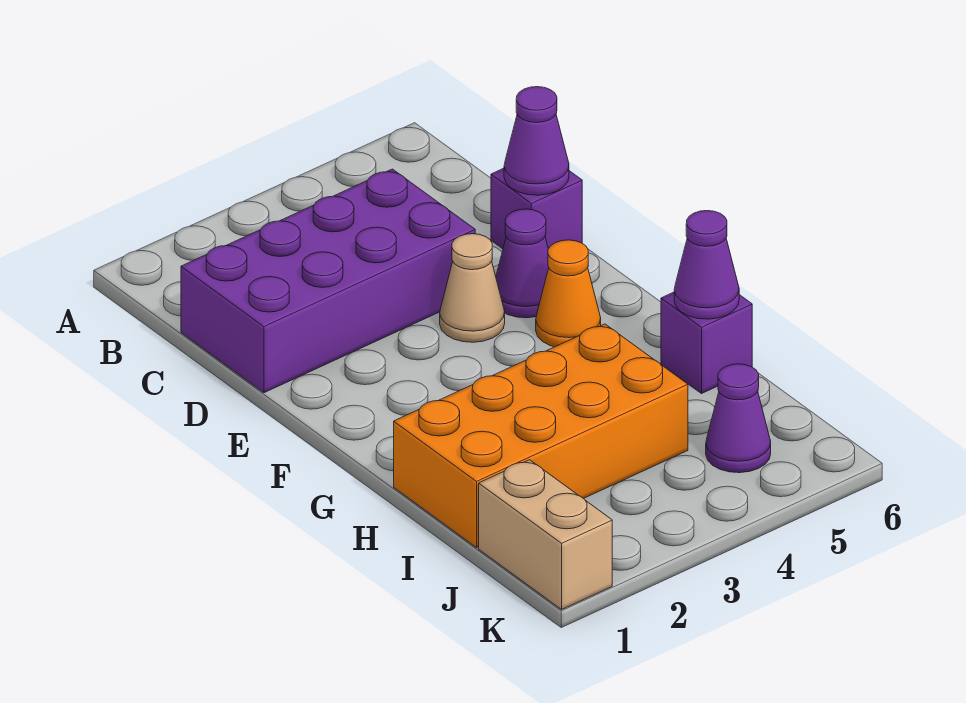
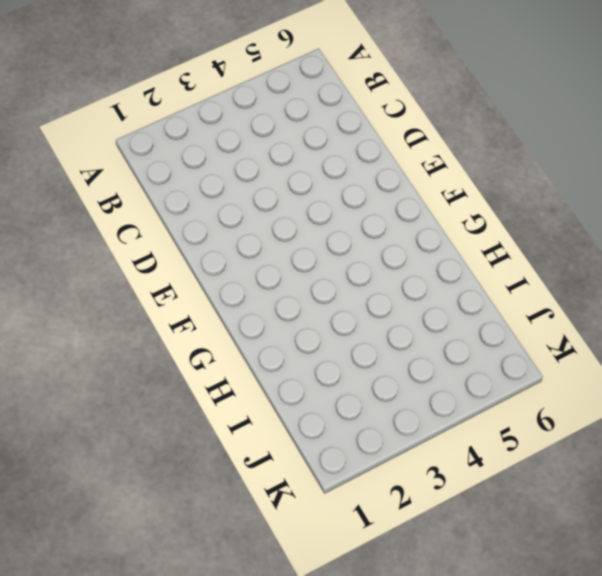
none -> purple 2x4 brick [181,169,475,393]
none -> purple 1x1 brick [491,168,582,249]

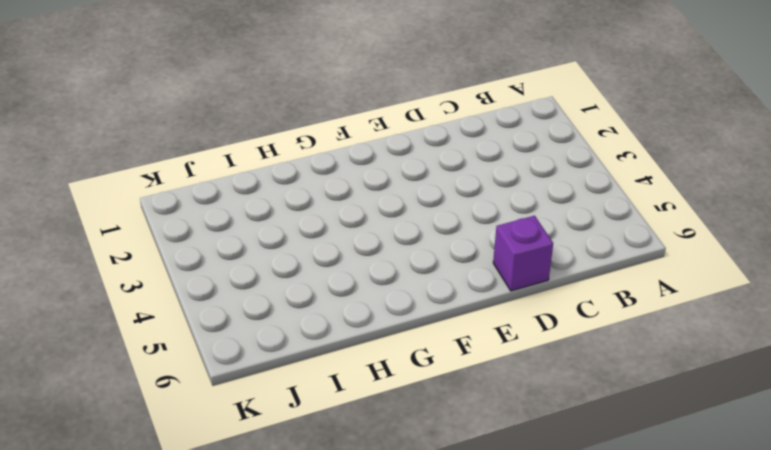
none -> purple 2x4 brick [181,169,475,393]
none -> tan 1x1 cone [440,234,505,342]

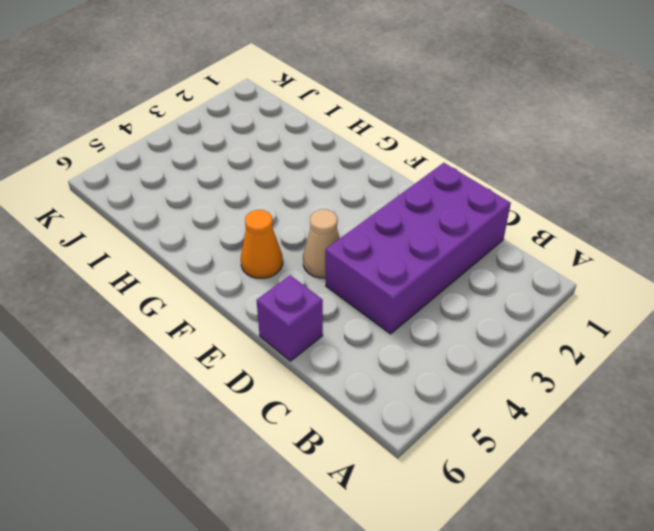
none -> purple 1x1 cone [496,209,549,318]
none -> orange 2x4 brick [394,324,688,548]

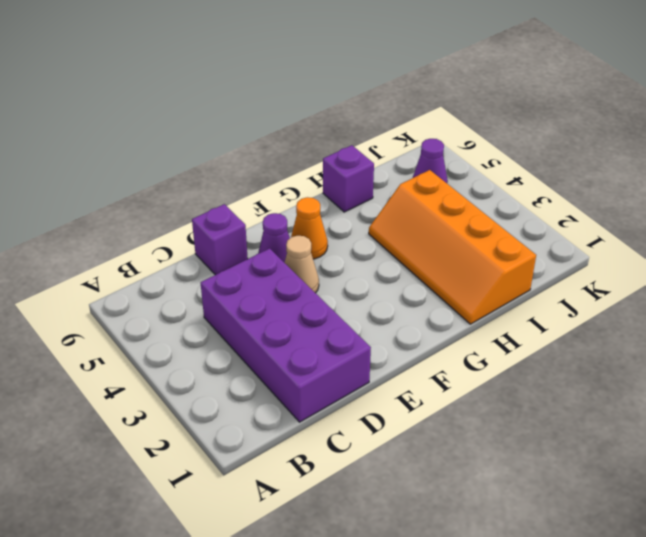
orange 2x4 slope [369,170,536,324] -> orange 2x4 brick [394,324,688,548]
none -> tan 1x2 brick [479,460,612,609]
none -> purple 1x1 cone [504,87,569,195]

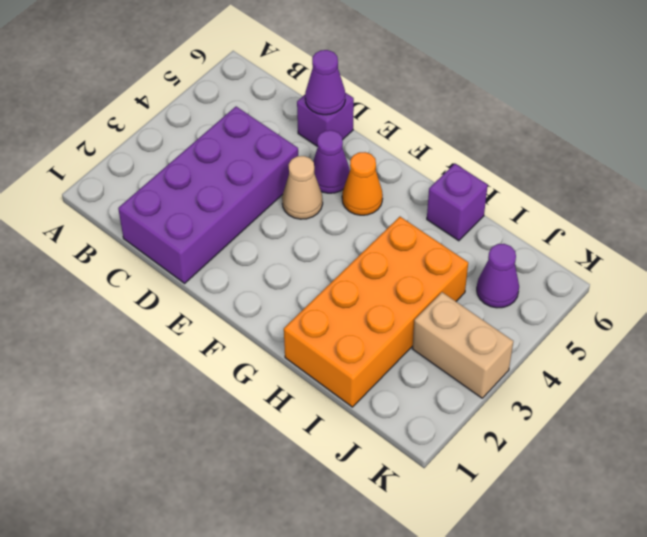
tan 1x2 brick [412,292,513,398] -> tan 1x2 brick moved to [479,460,612,609]
none -> purple 1x1 cone [674,211,739,319]

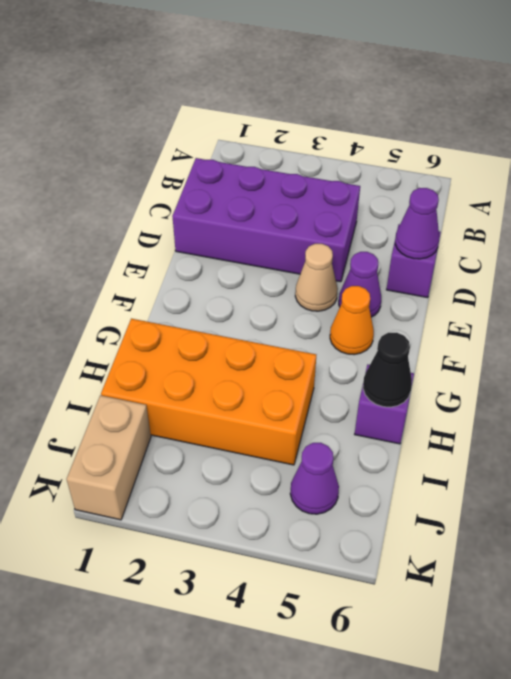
black 1x1 cone [363,333,412,407] -> purple 1x1 cone [674,211,739,319]

